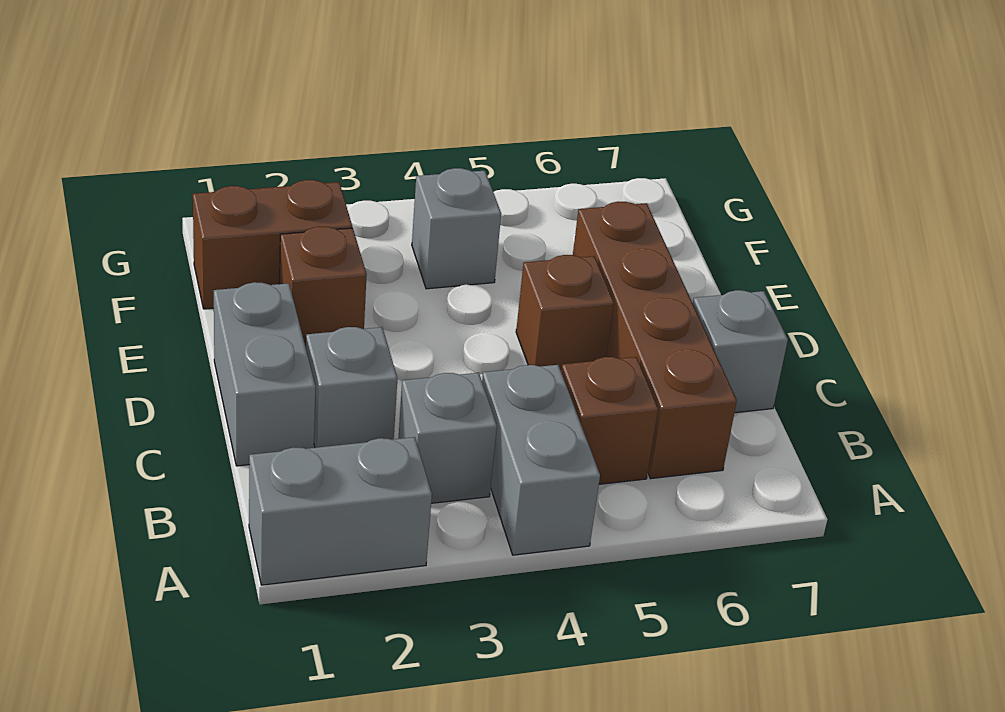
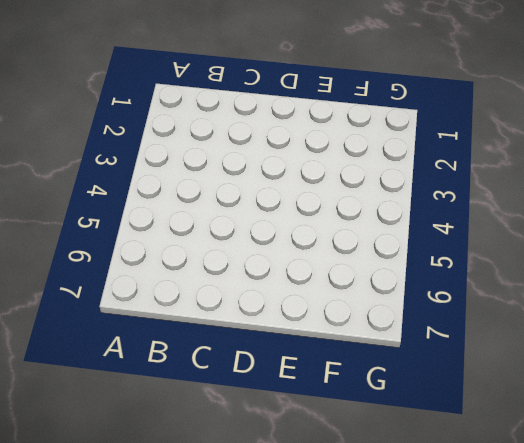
none -> grey 1x2 brick [249,437,432,585]
none -> grey 1x2 brick [482,365,600,555]
none -> grey 1x1 brick [398,373,497,503]

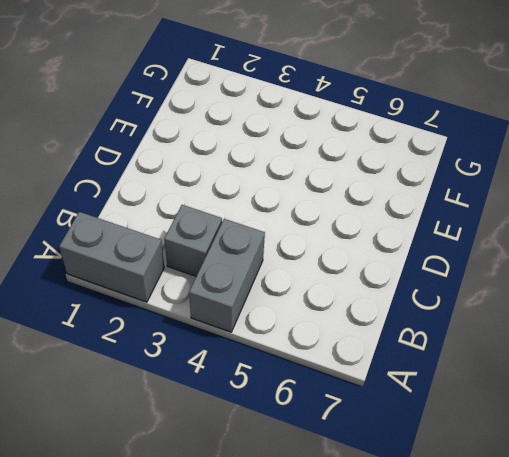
none -> brown 1x1 brick [561,357,658,484]
none -> brown 1x4 brick [573,202,737,479]
none -> grey 1x2 brick [214,282,316,466]

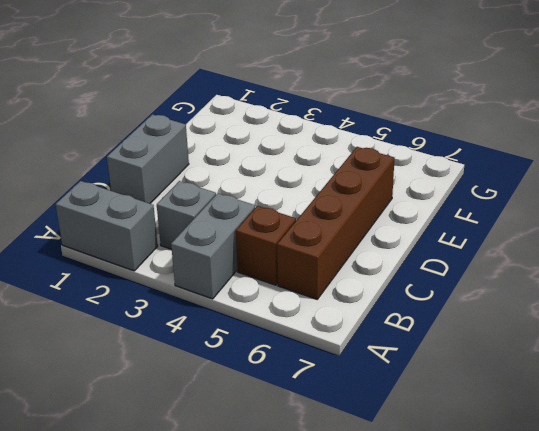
none -> grey 1x1 brick [306,327,397,448]
none -> grey 1x1 brick [693,290,788,413]
none -> brown 1x1 brick [516,255,614,370]

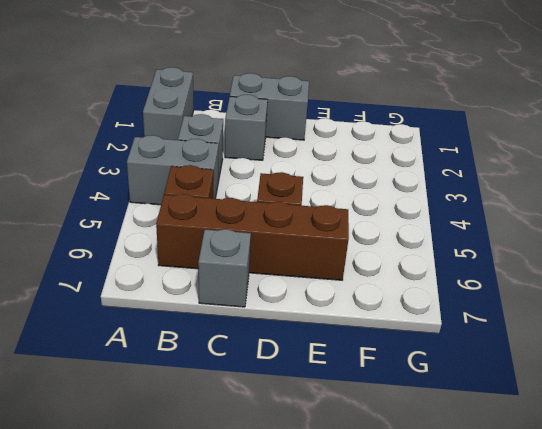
none -> brown 1x1 brick [280,227,367,347]
none -> brown 1x2 brick [193,180,352,309]
none -> grey 1x1 brick [412,168,501,289]

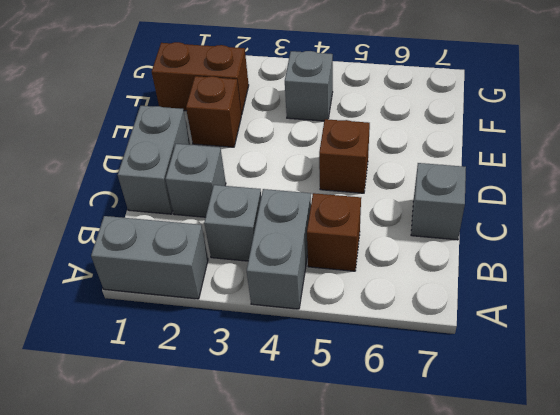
none -> brown 1x4 brick [573,202,737,479]

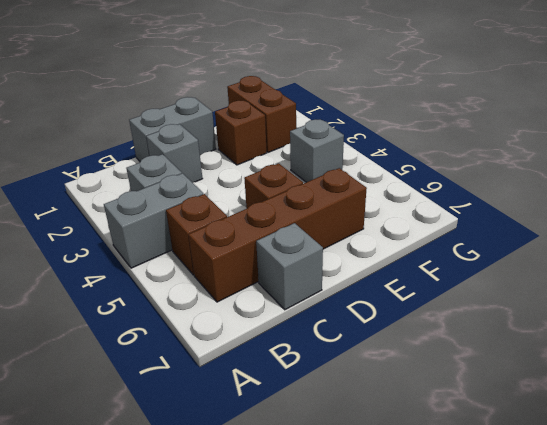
none -> grey 1x2 brick [249,437,432,585]

